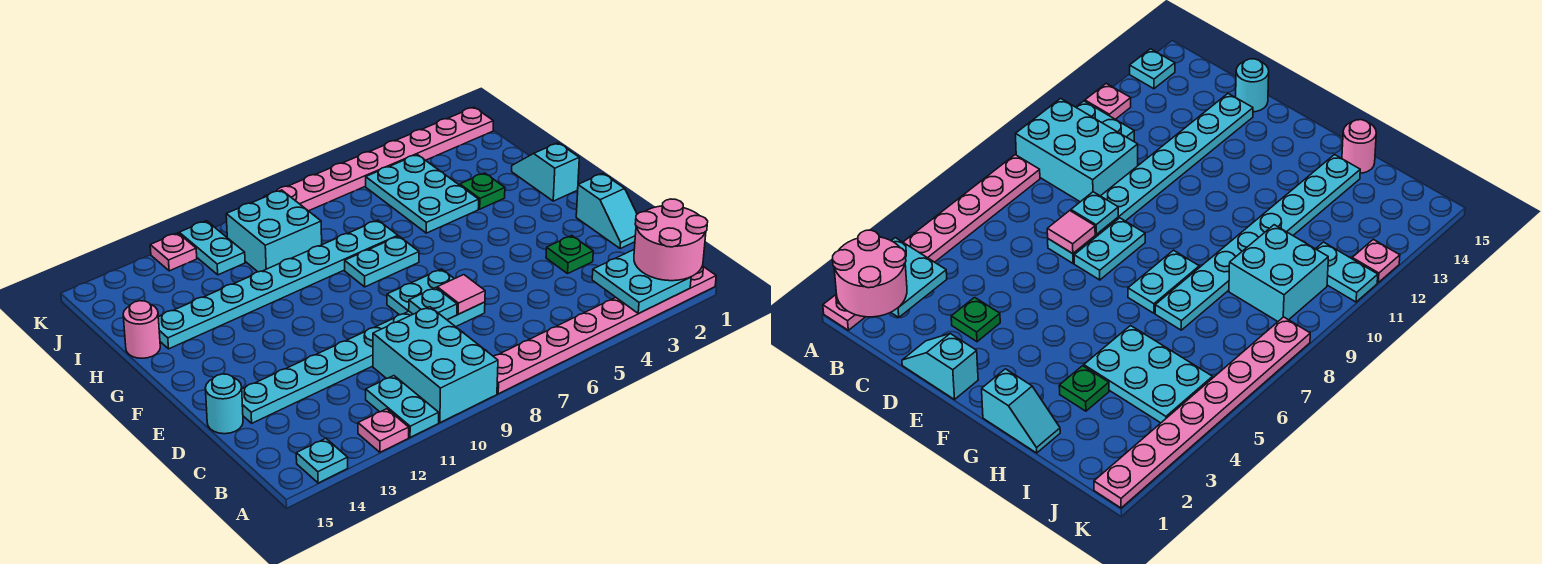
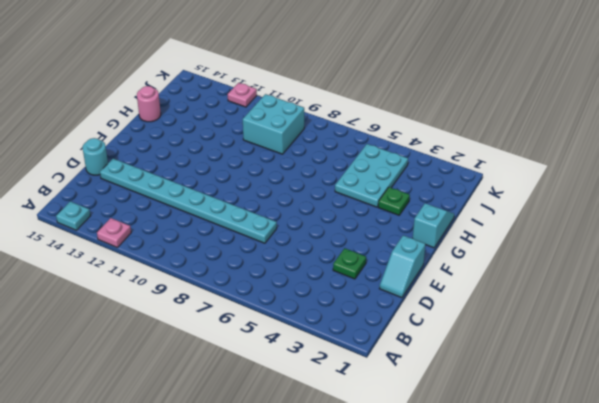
none -> pink 1x8 plate [494,266,716,394]
none -> cyan 2x3 brick [373,307,498,423]
none -> cyan 1x2 plate [366,376,439,437]

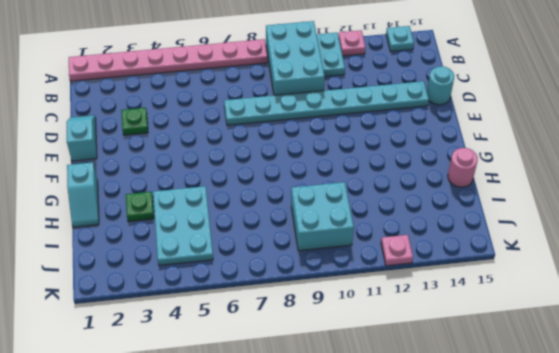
none -> cyan 1x2 plate [387,269,454,315]
none -> cyan 1x2 plate [345,236,419,287]
none -> cyan 1x8 plate [158,220,398,349]

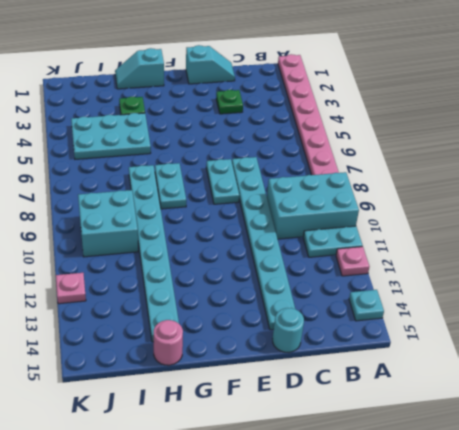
none -> cyan 1x2 plate [179,221,245,275]
none -> pink 1x8 plate [264,107,493,211]
none -> cyan 2x2 plate [592,250,691,314]

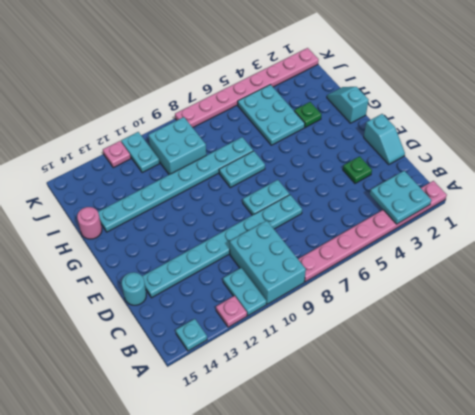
none -> pink 1x1 tile [437,275,485,314]
none -> cyan 1x1 plate [409,288,457,320]
none -> pink 2x2 round brick [634,199,708,281]

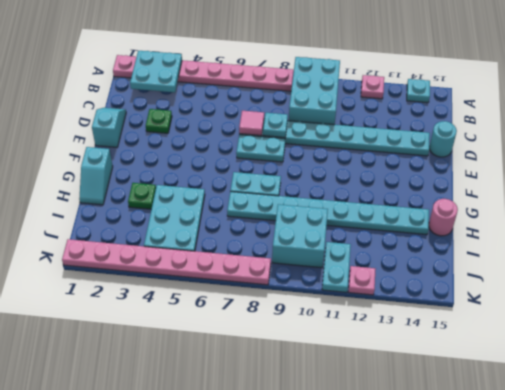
none -> cyan 1x2 plate [366,376,439,437]
none -> pink 2x2 round brick [634,199,708,281]

